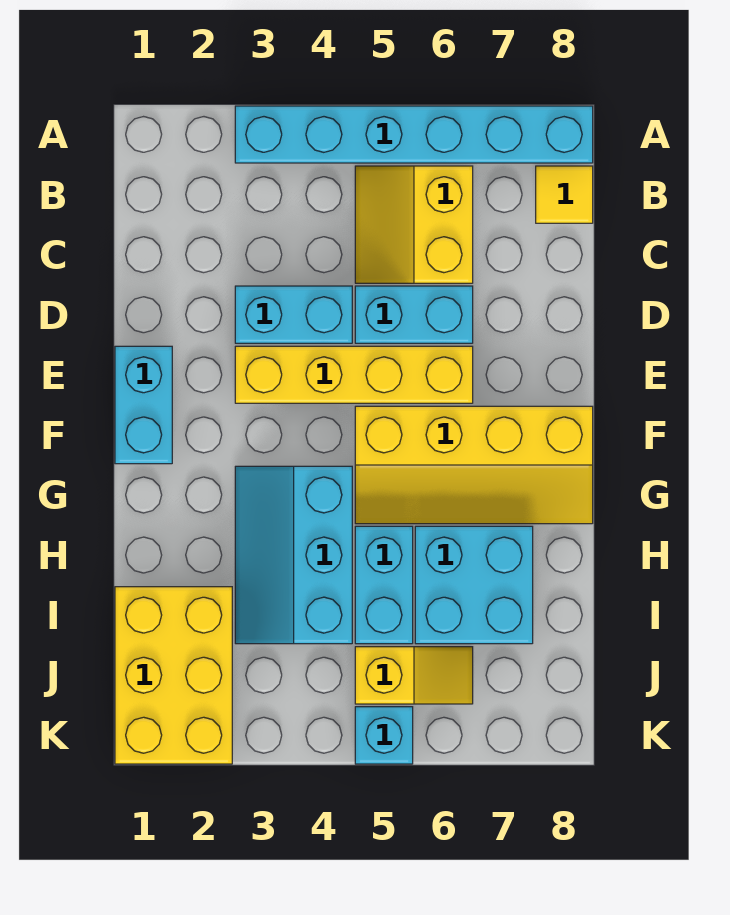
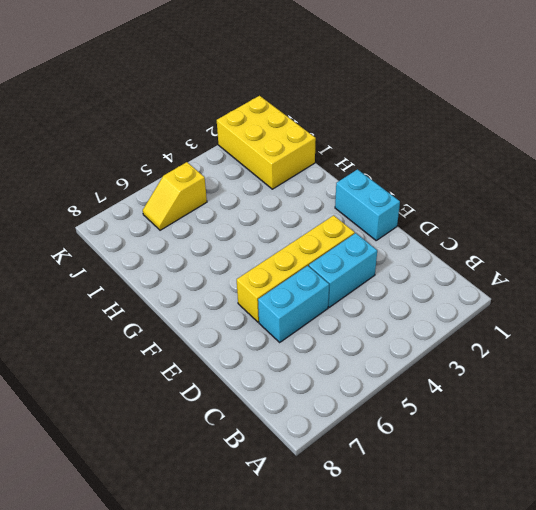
none -> cyan 1x6 brick [235,106,593,163]
none -> yellow 2x2 slope [355,166,473,283]
none -> yellow 1x1 tile [536,166,593,223]

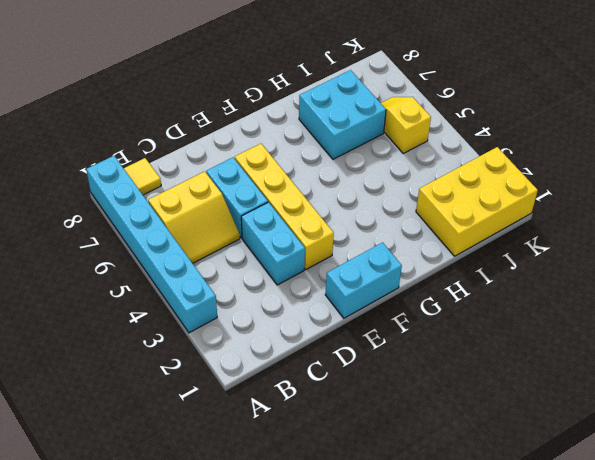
none -> yellow 2x4 slope [355,406,593,524]
none -> cyan 2x3 slope [235,466,352,644]
none -> cyan 1x2 brick [355,526,413,644]

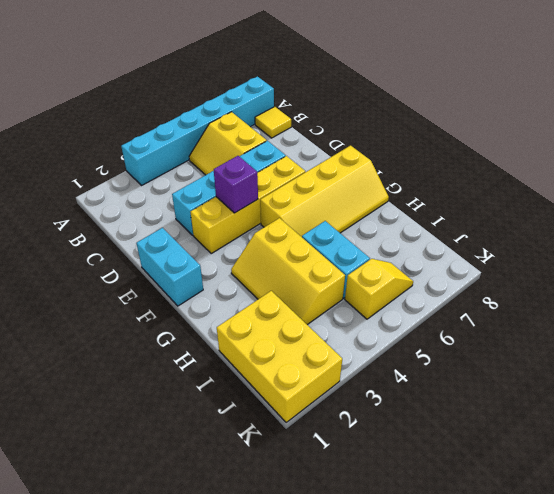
purple 1x1 brick [214,156,258,213] -> none
yellow 2x3 slope [231,218,345,325] -> cyan 2x3 slope [235,466,352,644]
none -> cyan 2x2 brick [415,526,533,644]
none -> cyan 1x1 brick [355,707,413,764]

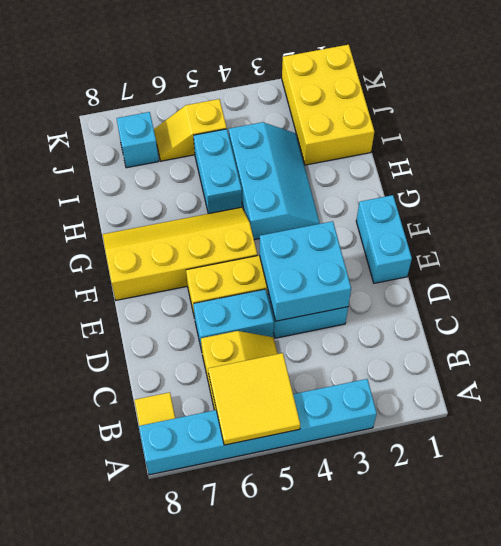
yellow 2x2 tile [208,353,300,445] -> none
cyan 2x2 brick [260,221,351,321] -> cyan 2x2 brick moved to [415,526,533,644]
cyan 1x1 brick [117,112,159,168] -> cyan 1x1 brick moved to [355,707,413,764]

